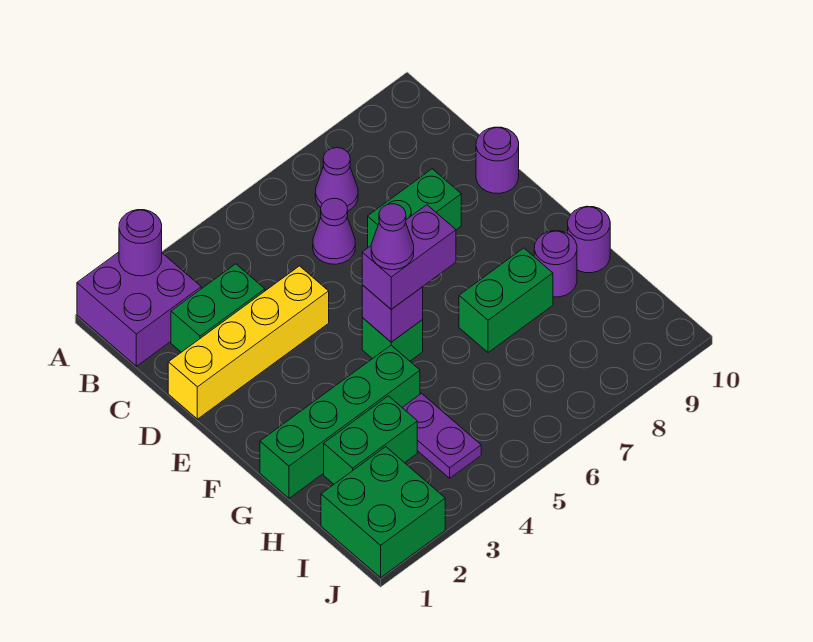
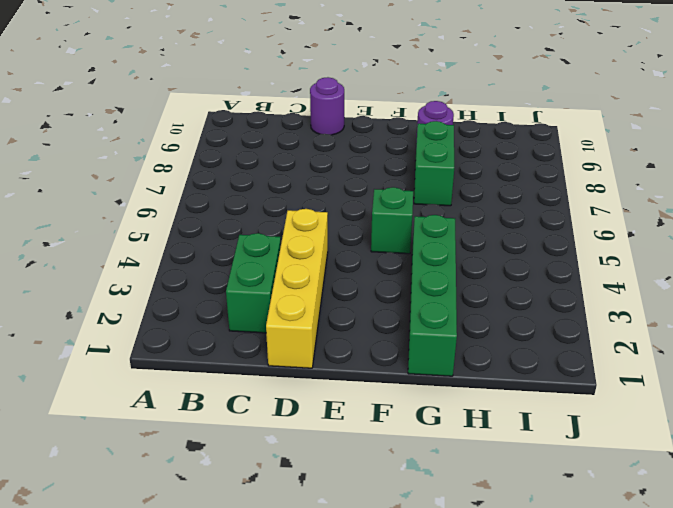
none -> purple 2x2 brick [77,252,201,366]
none -> purple 1x1 cone [315,148,358,211]
none -> purple 1x1 cone [313,198,355,264]

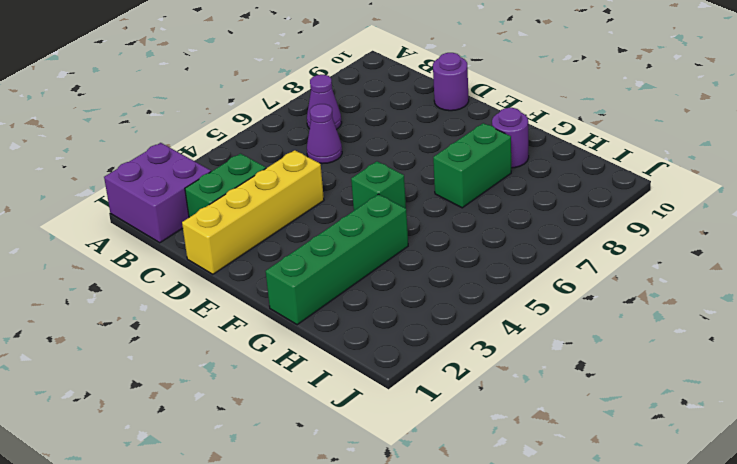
none -> green 1x2 brick [368,169,461,247]
none -> purple 1x1 round brick [568,206,610,273]
none -> green 1x2 brick [324,396,417,484]

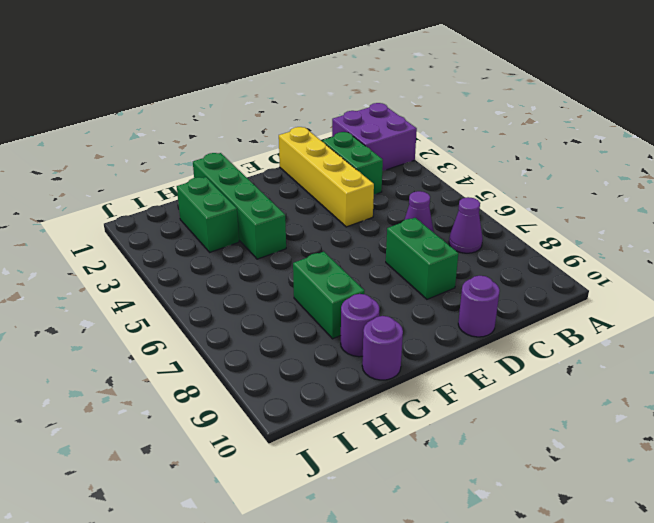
none -> green 1x1 brick [362,318,423,361]
none -> purple 1x2 plate [402,393,481,478]
none -> green 2x2 brick [321,447,445,578]

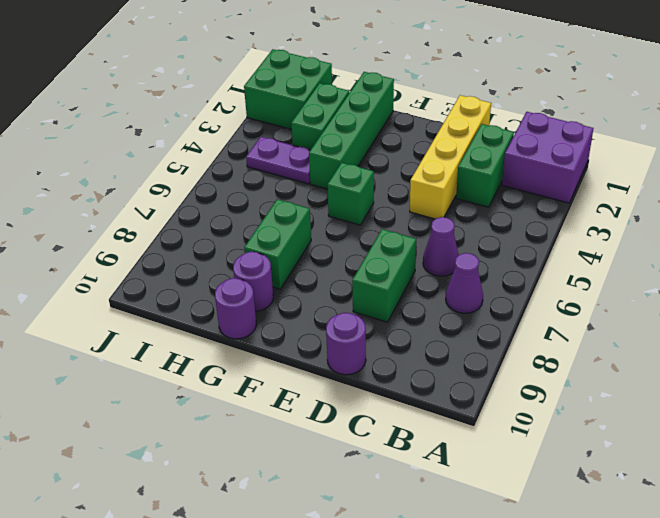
none -> purple 1x1 round brick [119,210,162,276]
none -> purple 1x1 brick [362,285,423,342]
none -> purple 1x2 brick [362,205,456,309]

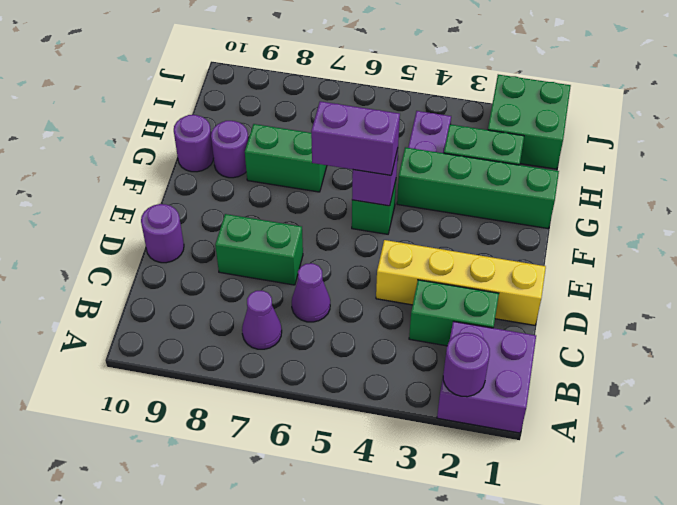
none -> purple 1x1 cone [371,204,414,270]

